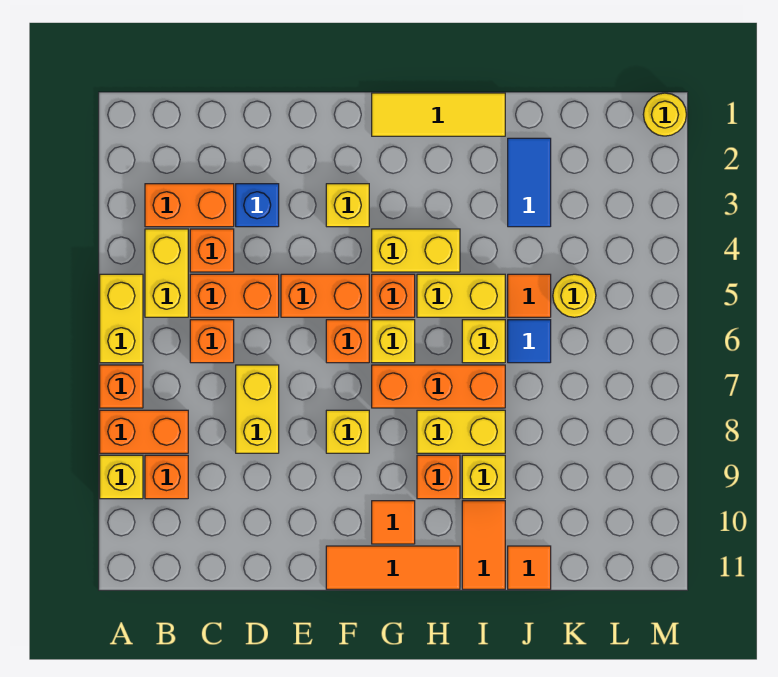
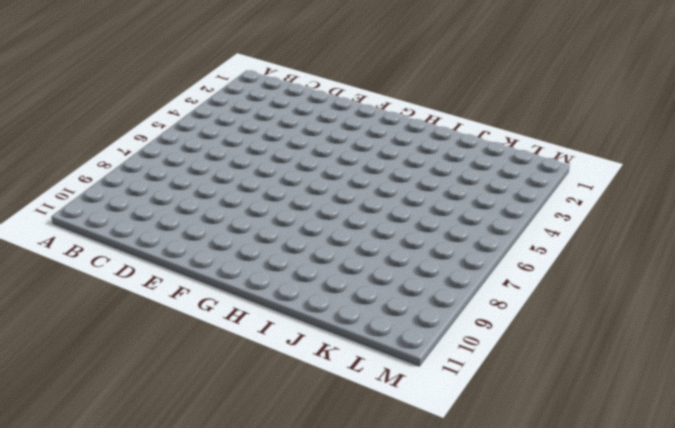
none -> yellow 1x2 brick [100,274,143,363]
none -> orange 1x1 brick [100,365,143,408]
none -> orange 1x2 brick [100,410,188,453]
none -> yellow 1x1 brick [100,455,143,499]

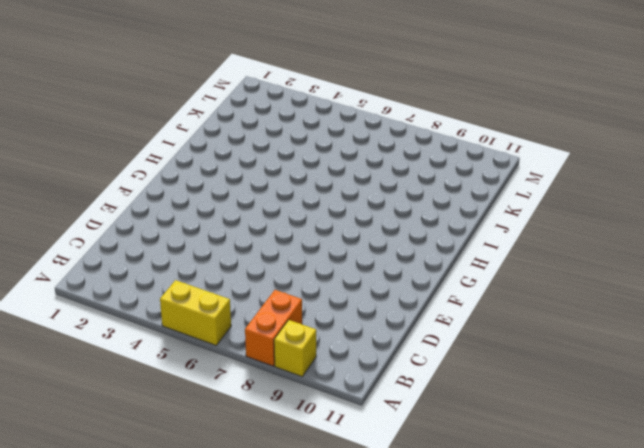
none -> orange 1x1 brick [100,365,143,408]
none -> orange 1x2 brick [145,184,234,227]
none -> yellow 1x2 brick [145,229,188,317]
none -> orange 1x1 brick [145,455,188,499]

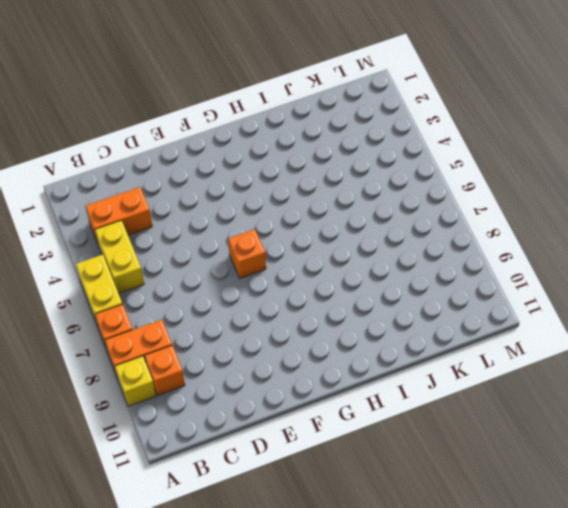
none -> orange 1x1 brick [190,229,234,272]
none -> orange 1x2 brick [190,274,279,317]
none -> orange 1x1 brick [190,320,234,363]
none -> blue 1x1 brick [236,184,279,227]

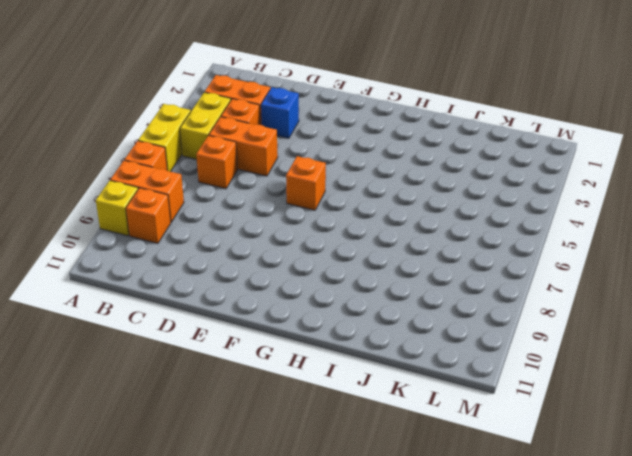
none -> yellow 1x2 brick [236,365,279,453]
none -> orange 1x2 brick [281,274,369,317]
none -> yellow 1x1 brick [326,184,369,227]
none -> yellow 1x1 brick [326,410,369,453]

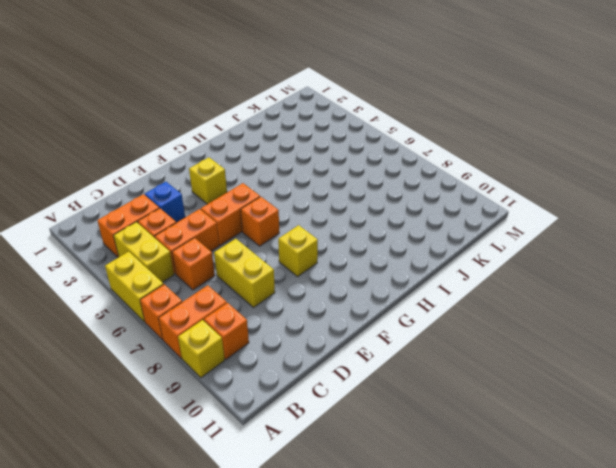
none -> orange 1x3 tile [326,546,460,589]
none -> yellow 1x3 tile [372,93,505,136]
none -> yellow 1x2 brick [372,229,460,272]
none -> orange 1x1 brick [372,274,415,317]

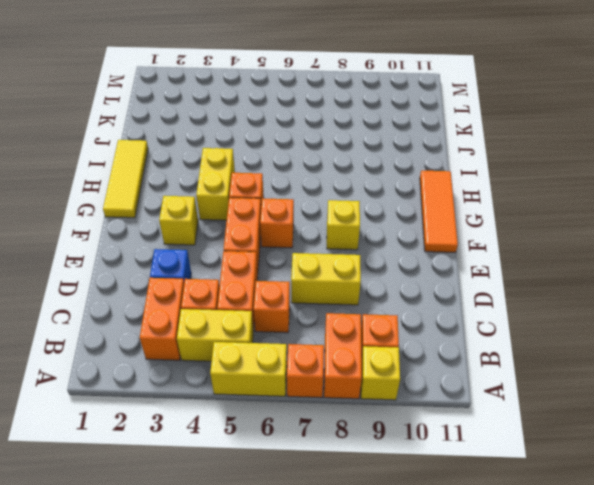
none -> yellow 1x1 brick [372,320,415,363]
none -> orange 1x3 brick [372,365,505,408]
none -> orange 1x1 tile [372,501,415,544]
none -> yellow 1x2 brick [417,274,505,317]

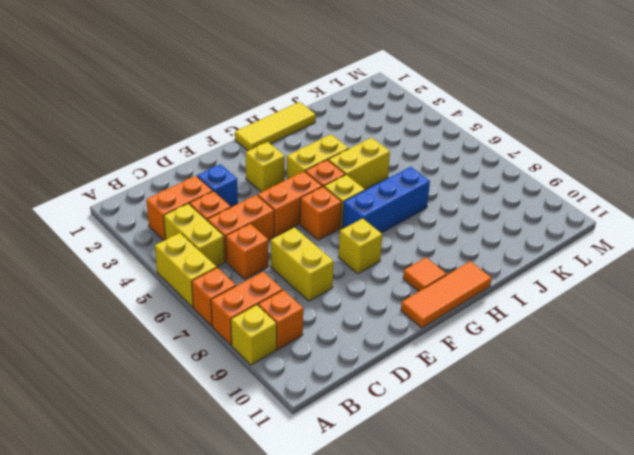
blue 1x3 brick [342,167,430,233] -> orange 1x3 brick [372,365,505,408]
none -> yellow 1x2 brick [417,410,505,453]
none -> orange 1x1 brick [417,455,460,499]
none -> yellow 1x1 brick [462,320,505,363]
none -> yellow 1x1 brick [462,455,505,499]

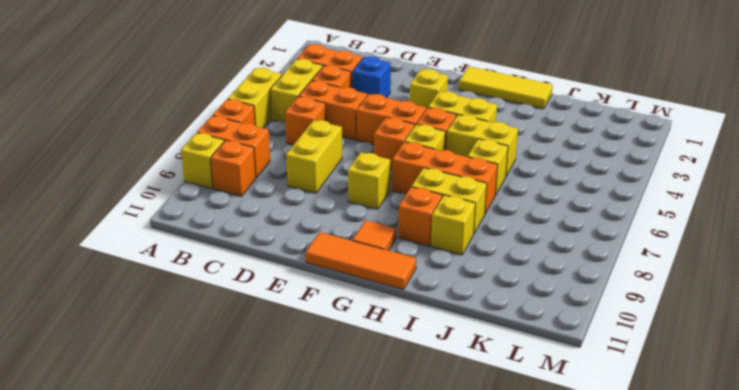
none -> orange 1x2 tile [462,501,505,589]
none -> blue 1x2 tile [508,138,551,227]
none -> orange 1x1 tile [508,274,551,317]
none -> blue 1x1 tile [508,320,551,363]

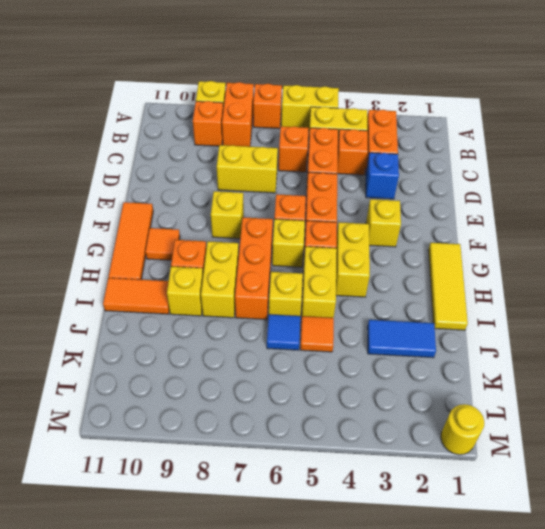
none -> orange 1x1 tile [508,546,551,589]
none -> yellow 1x1 round brick [553,274,596,317]

